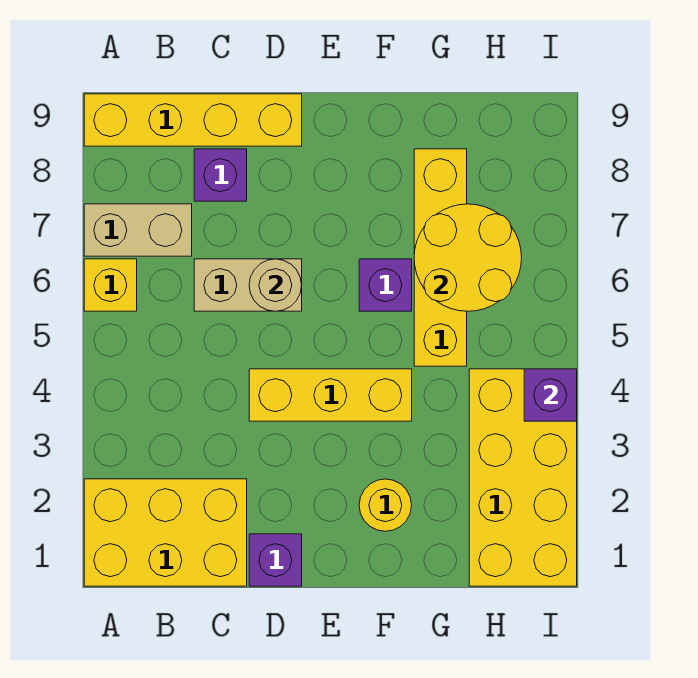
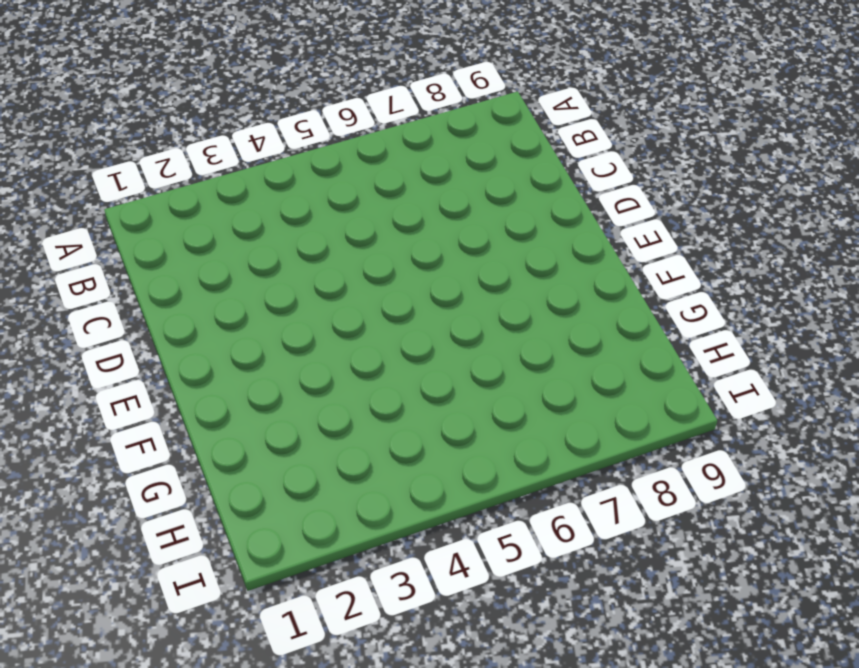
none -> yellow 2x3 brick [84,479,247,586]
none -> yellow 1x1 brick [84,259,137,311]
none -> tan 1x2 brick [84,204,192,256]

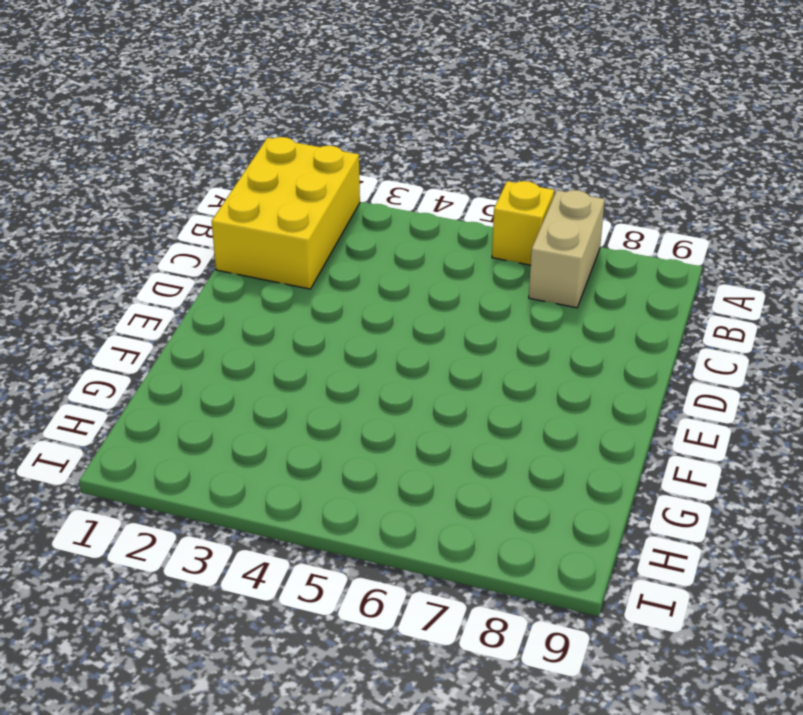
none -> yellow 1x4 brick [84,94,302,146]
none -> tan 1x2 brick [194,259,302,311]
none -> purple 1x1 brick [194,149,247,201]

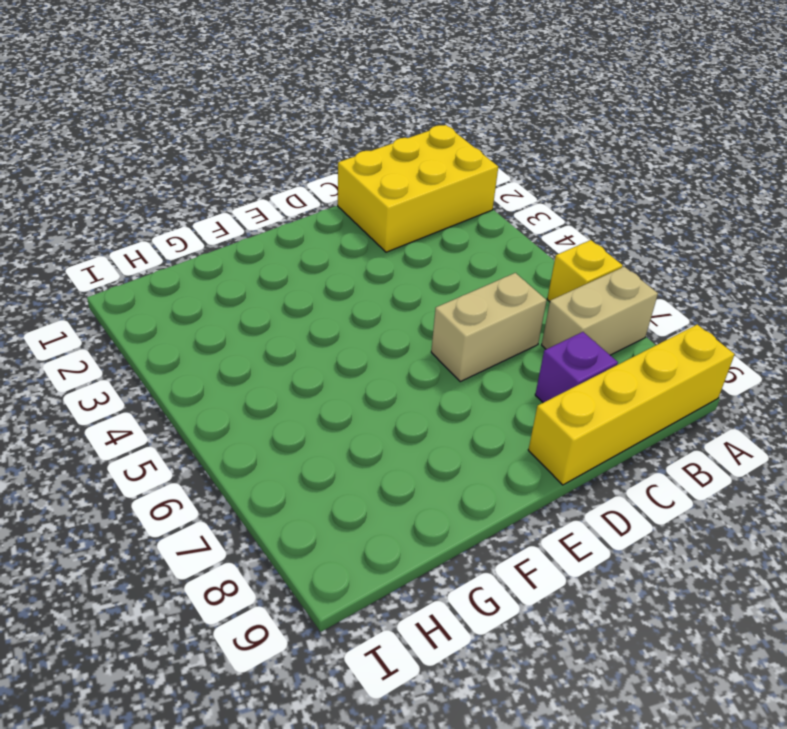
none -> purple 1x1 brick [249,534,302,586]
none -> yellow 1x3 brick [249,369,412,421]
none -> yellow 1x1 round brick [359,479,412,531]

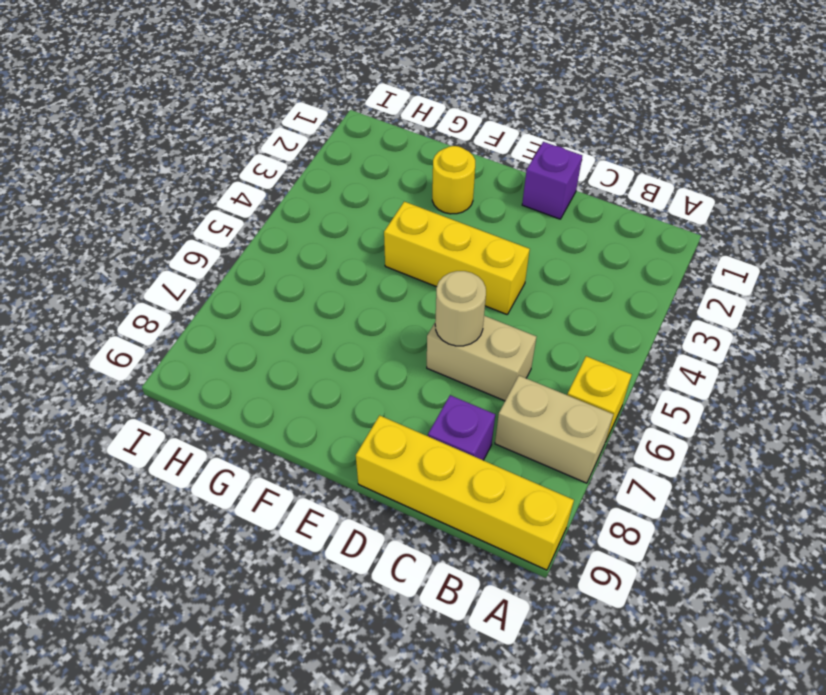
none -> yellow 2x3 brick [84,479,247,586]
none -> purple 1x1 brick [359,259,412,311]
none -> yellow 1x4 brick [414,149,467,366]

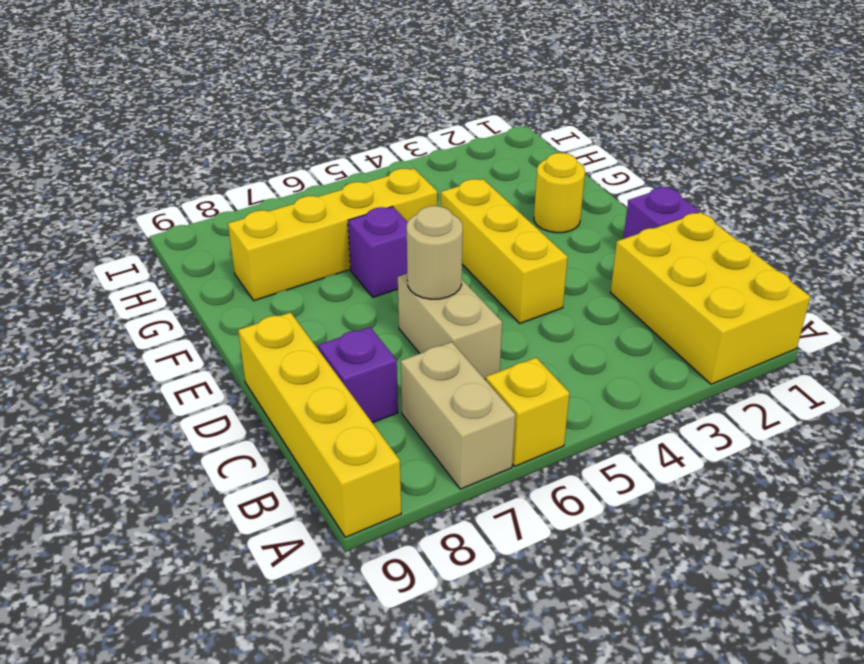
none -> yellow 2x4 brick [469,369,577,586]
none -> yellow 2x2 round brick [414,204,522,311]
none -> purple 1x1 brick [524,369,577,421]

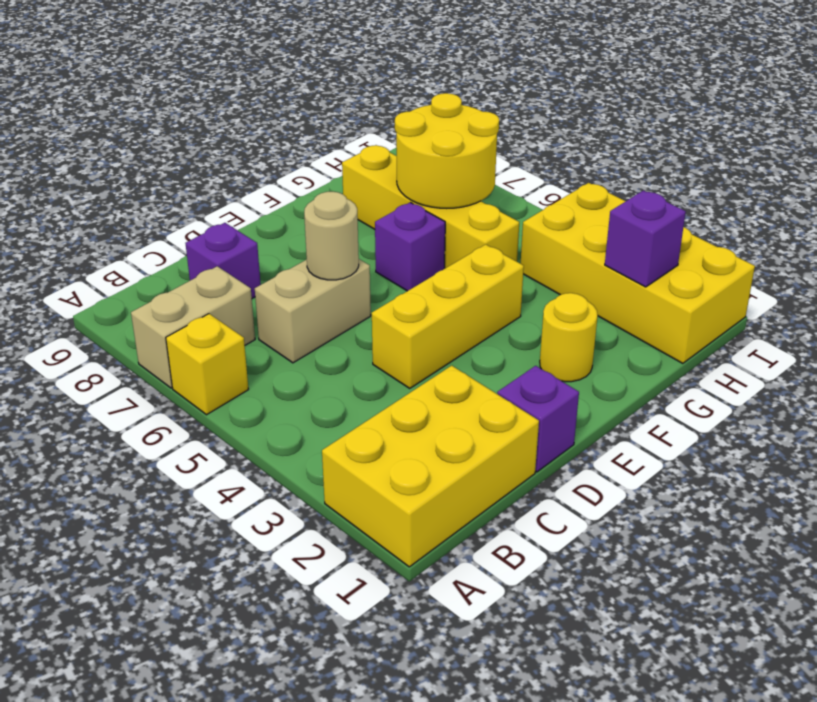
purple 1x1 brick [605,191,686,287] -> purple 1x1 brick moved to [524,369,577,421]
none -> yellow 1x4 brick [84,94,302,146]

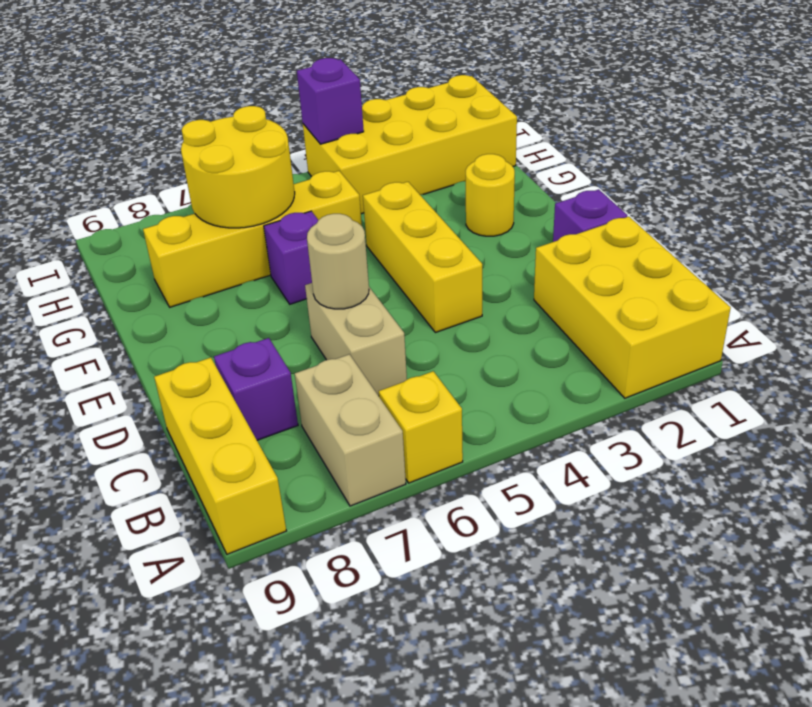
yellow 1x3 brick [154,358,286,554] -> yellow 1x4 brick [84,94,302,146]

